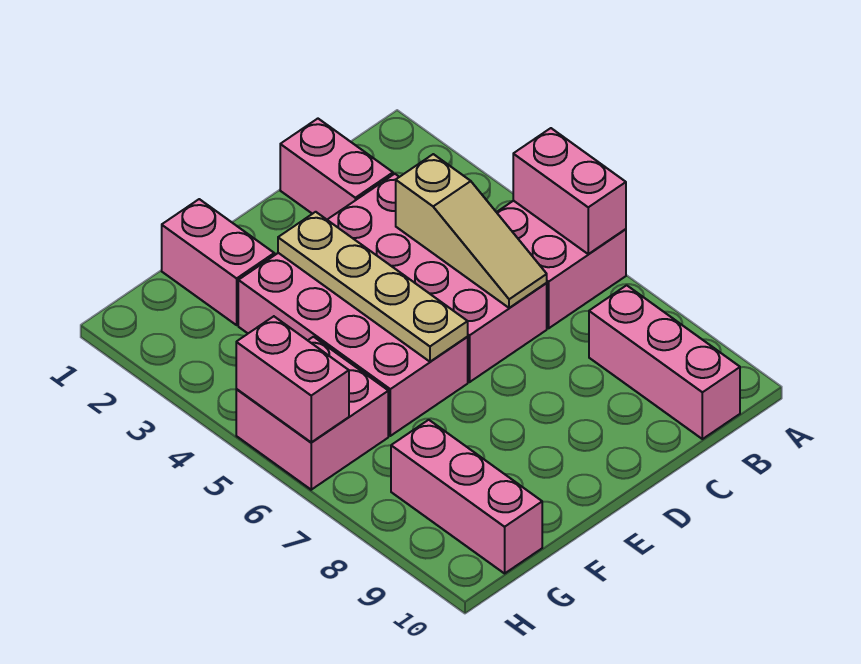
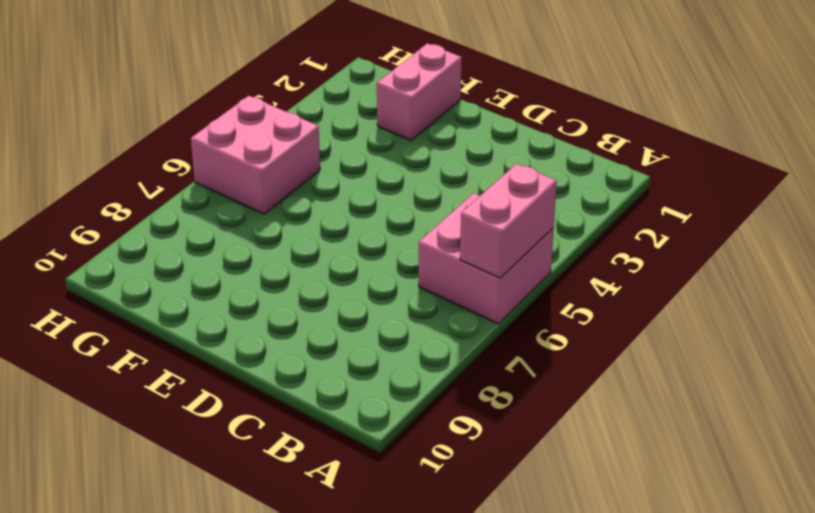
none -> pink 1x3 brick [589,285,740,439]
none -> pink 1x2 brick [280,119,393,219]
none -> pink 2x4 brick [327,174,547,382]

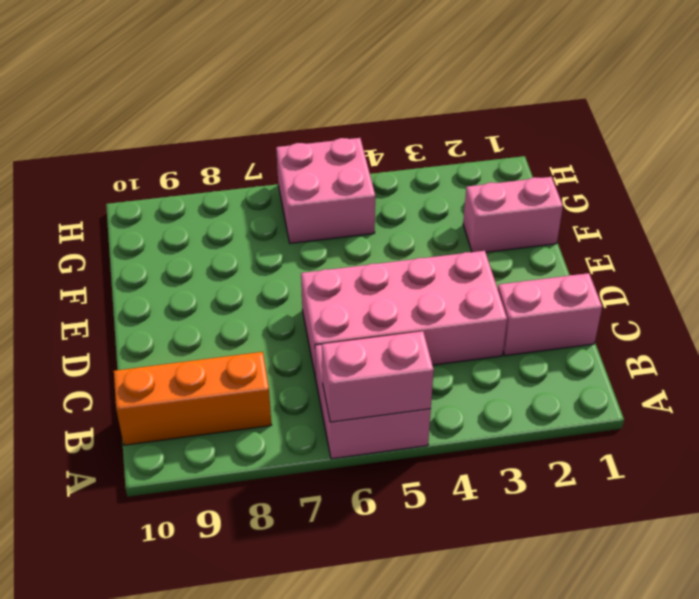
orange 1x3 brick [114,352,271,445] -> pink 1x3 brick [589,285,740,439]
none -> pink 2x4 brick [238,253,468,436]
none -> pink 1x3 brick [391,420,542,573]
none -> tan 1x3 slope [396,154,547,308]

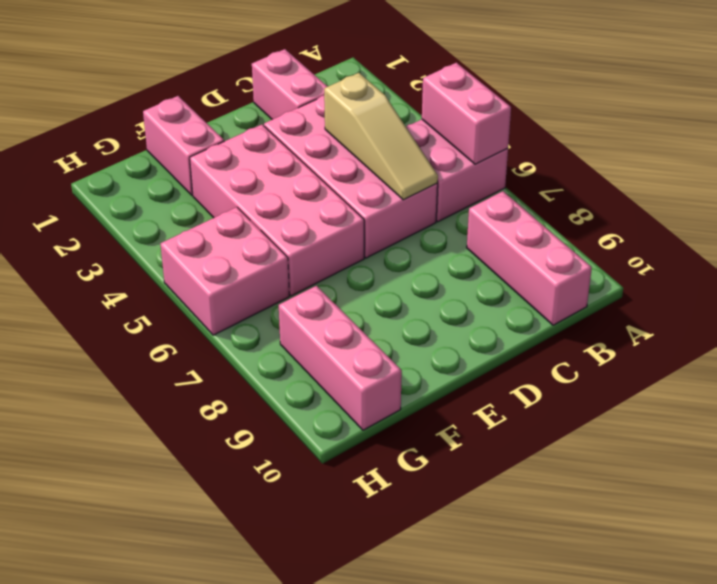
none -> tan 1x4 plate [278,212,468,362]
none -> pink 1x2 brick [236,316,349,442]

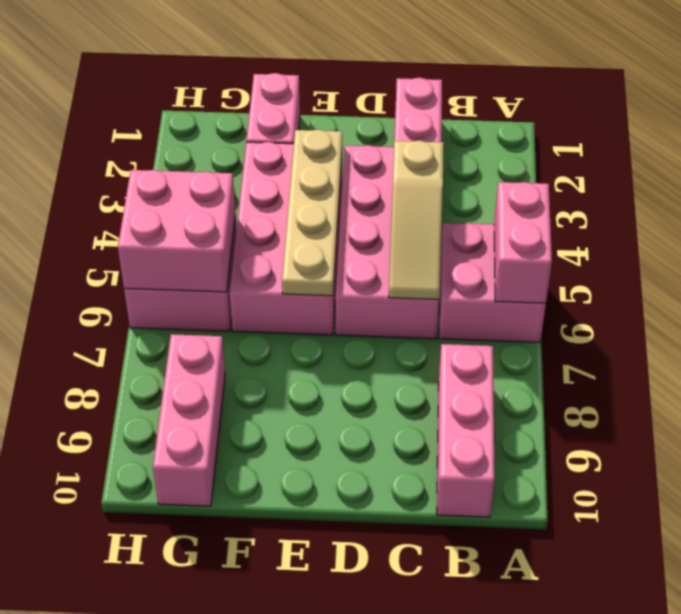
pink 2x2 brick [118,170,236,292] -> pink 1x2 brick [236,316,349,442]

